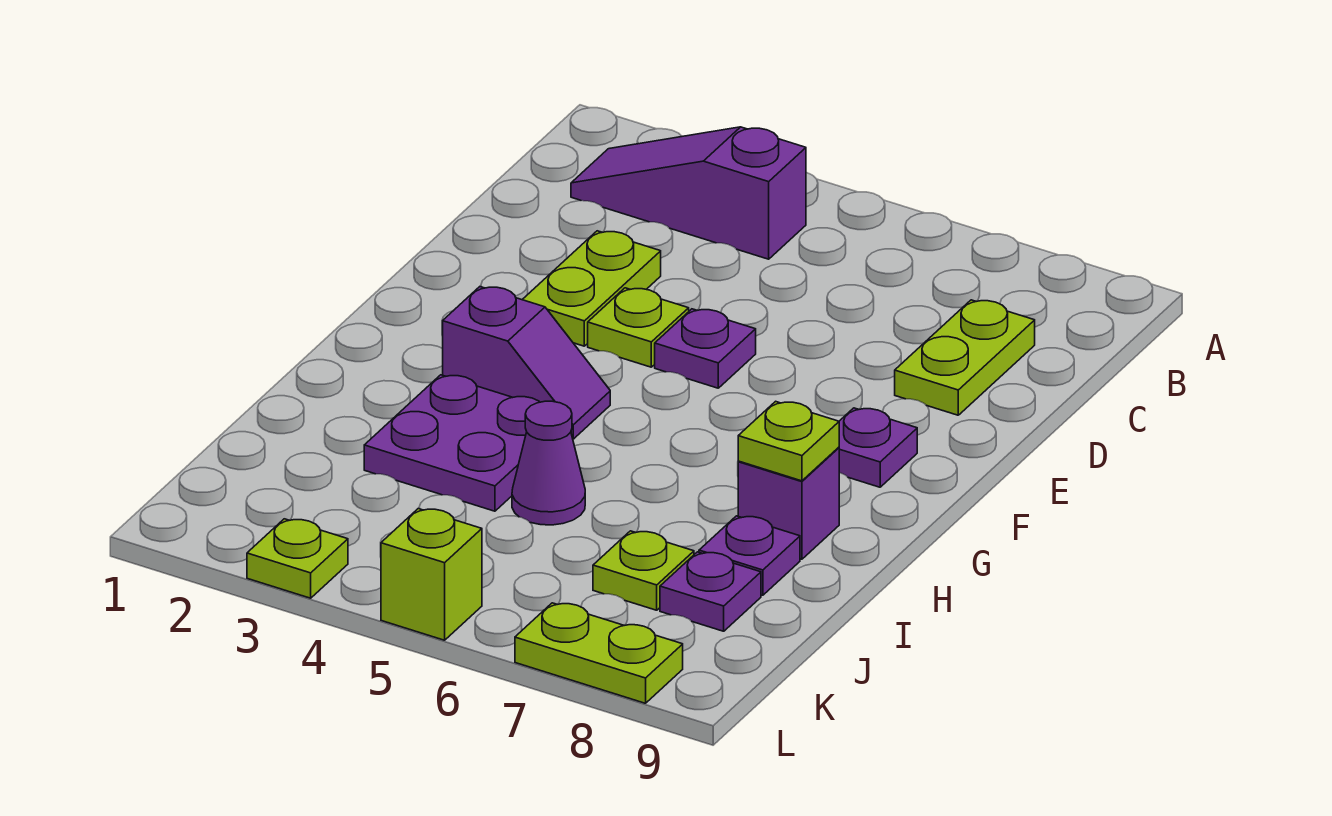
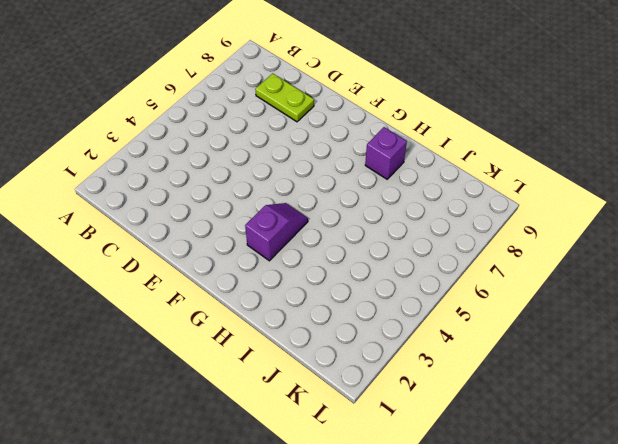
none -> purple 1x3 slope [571,127,806,259]
none -> lime 1x2 plate [522,231,661,346]
none -> lime 1x1 plate [588,288,689,367]

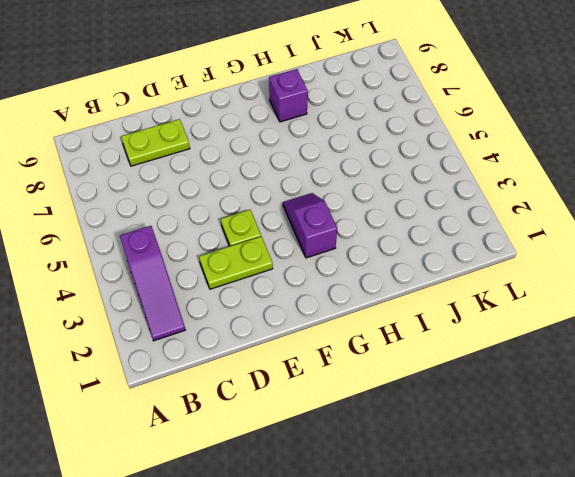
none -> purple 1x1 plate [655,309,756,388]
none -> purple 1x1 plate [839,408,917,487]
none -> purple 2x2 plate [364,375,539,511]

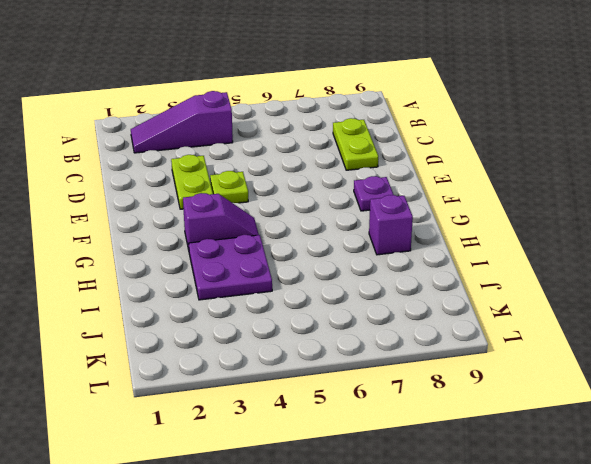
none -> purple 1x1 plate [655,309,756,388]
none -> purple 1x1 cone [512,401,585,525]
none -> purple 1x1 plate [699,516,800,595]

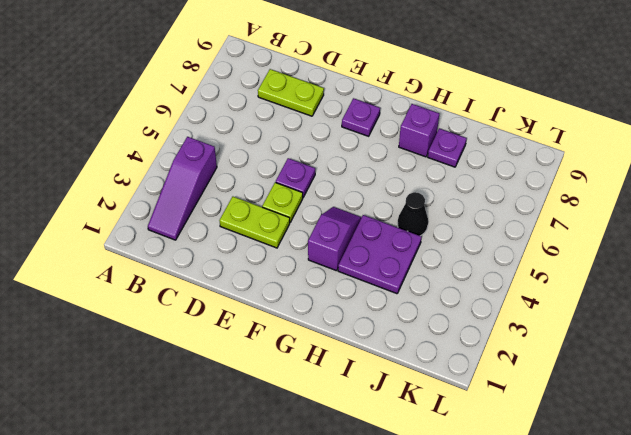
black 1x1 cone [398,192,428,236] -> purple 1x1 cone [512,401,585,525]
none -> lime 1x1 plate [593,531,694,610]
none -> purple 1x1 plate [660,552,761,631]
none -> lime 1x1 plate [247,519,348,598]

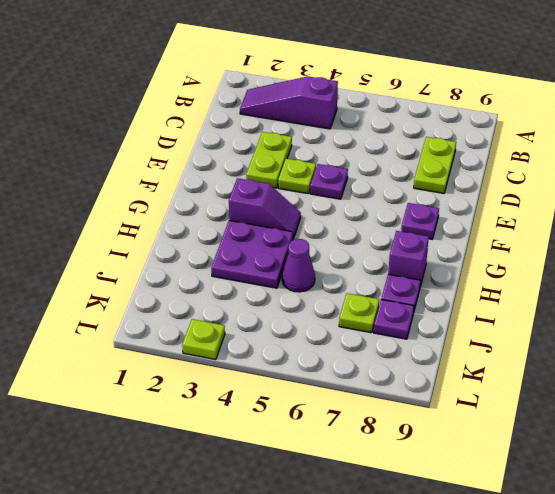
none -> lime 1x1 brick [381,509,482,640]
none -> lime 1x2 plate [515,603,683,703]
none -> lime 1x1 plate [738,401,839,481]

